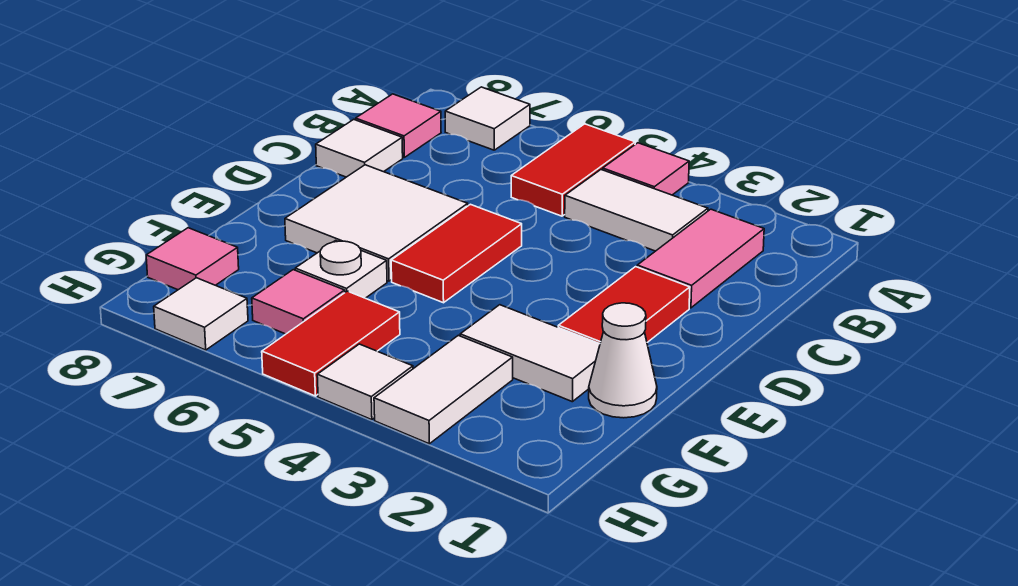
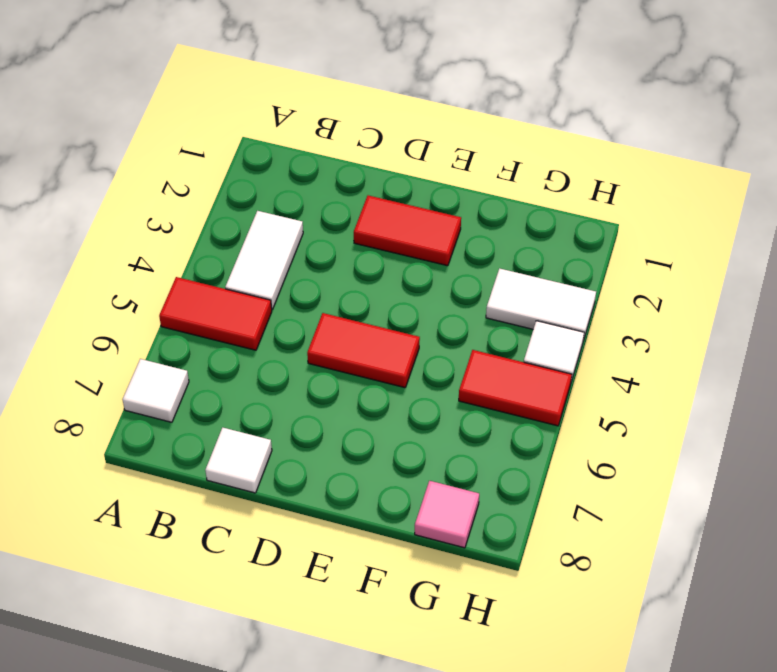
none -> pink 1x1 tile [603,143,689,195]
none -> pink 1x2 tile [637,209,764,308]
none -> pink 1x1 tile [356,94,441,157]

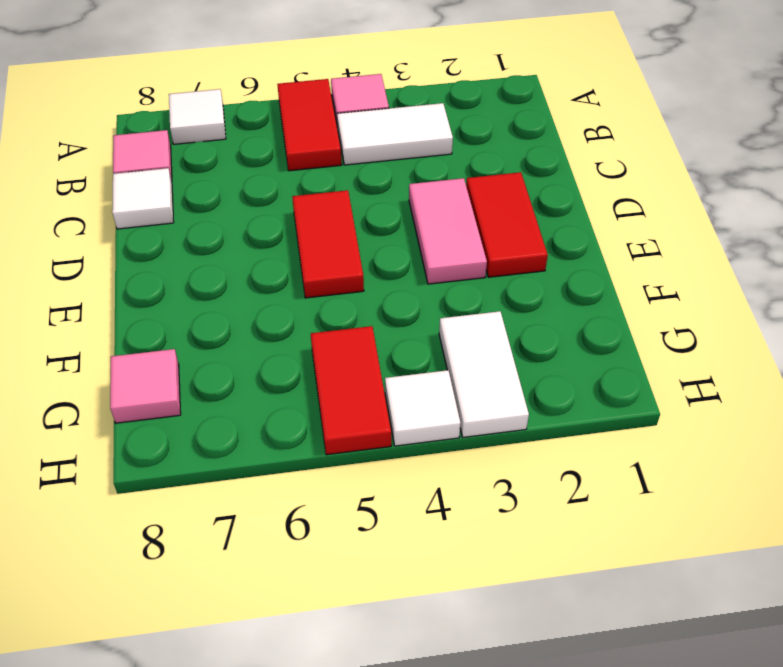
pink 1x2 tile [409,178,487,284] -> pink 1x2 tile moved to [637,209,764,308]
none -> white 2x2 tile [285,165,468,281]
none -> white 1x1 cone [589,303,657,418]
none -> white 1x2 tile [460,305,600,402]

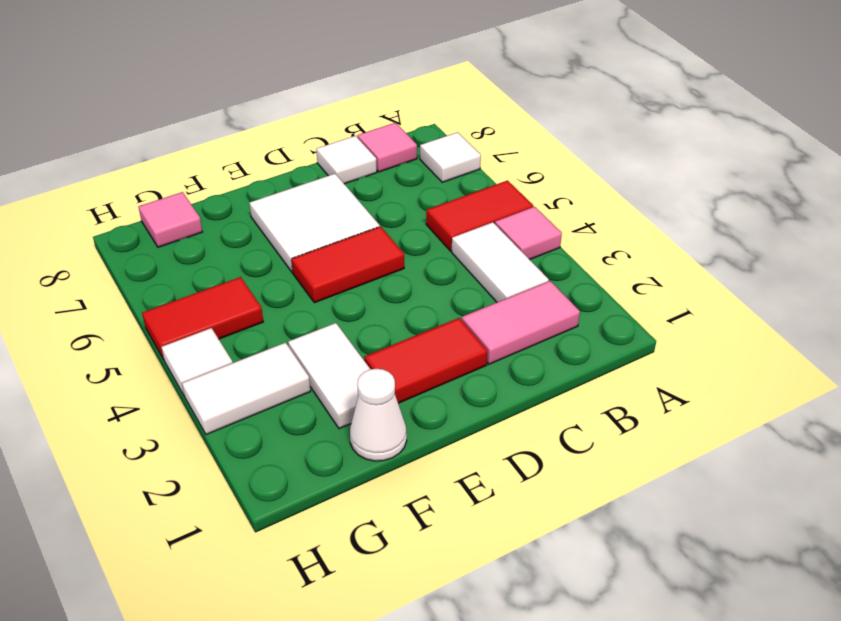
none -> white 1x1 plate [295,241,387,298]
none -> pink 1x1 tile [252,270,345,334]
none -> white 1x1 tile [154,278,248,350]

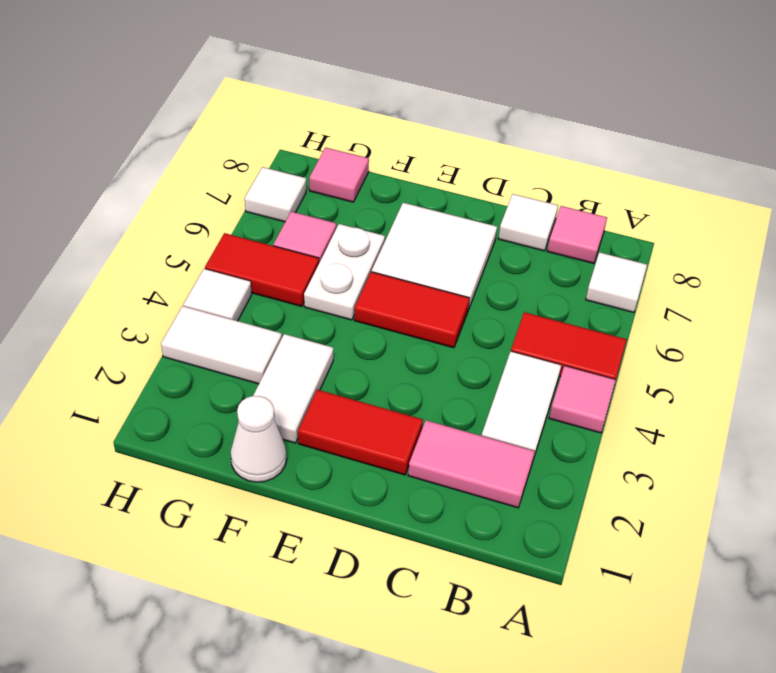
white 1x2 plate [304,224,385,320] -> white 1x1 plate [295,241,387,298]

